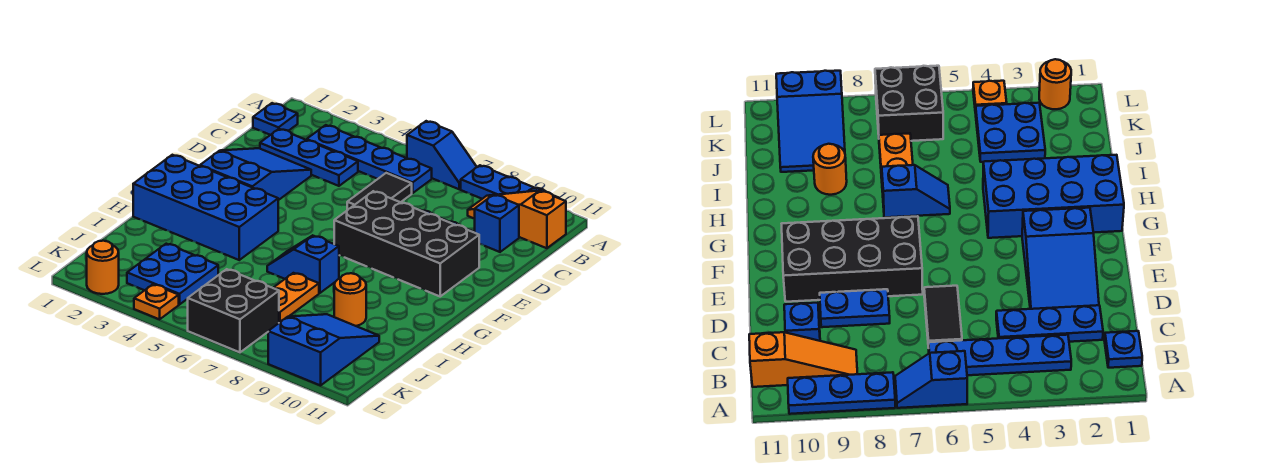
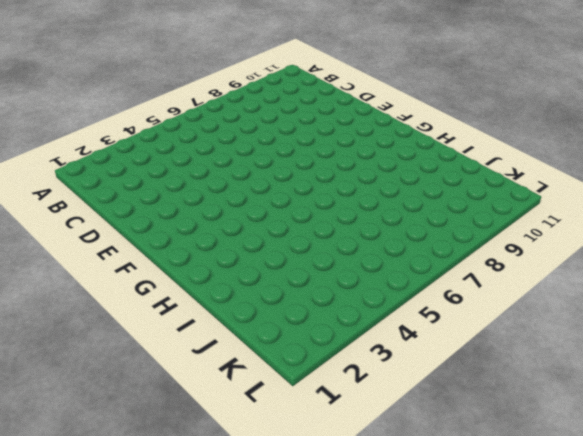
none -> blue 1x2 slope [407,121,477,189]
none -> blue 1x3 plate [461,165,559,199]
none -> blue 1x1 plate [253,103,298,135]

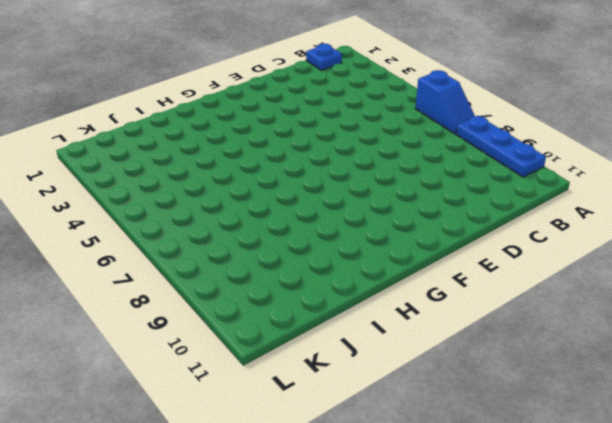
none -> blue 1x4 plate [307,125,432,193]
none -> orange 1x3 slope [468,191,566,248]
none -> blue 1x3 plate [260,129,358,186]

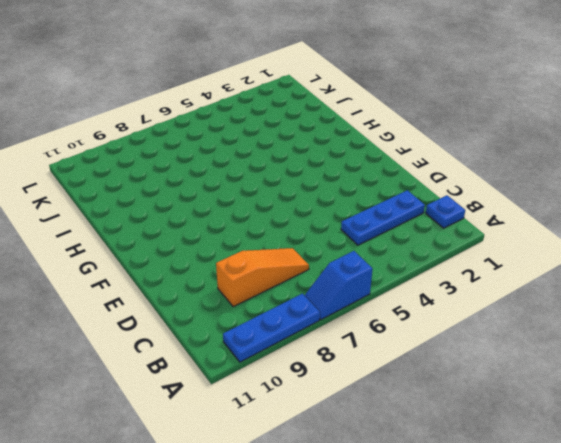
orange 1x3 slope [216,248,309,307] -> orange 1x3 slope moved to [468,191,566,248]
none -> blue 1x4 plate [307,125,432,193]
none -> black 1x2 tile [347,173,412,210]
none -> blue 1x1 brick [475,195,519,252]

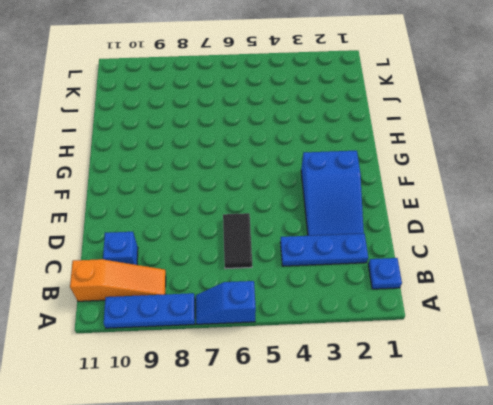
none -> blue 1x4 plate [307,125,432,193]
none -> blue 1x2 plate [820,289,890,327]
none -> black 2x4 brick [334,191,479,296]

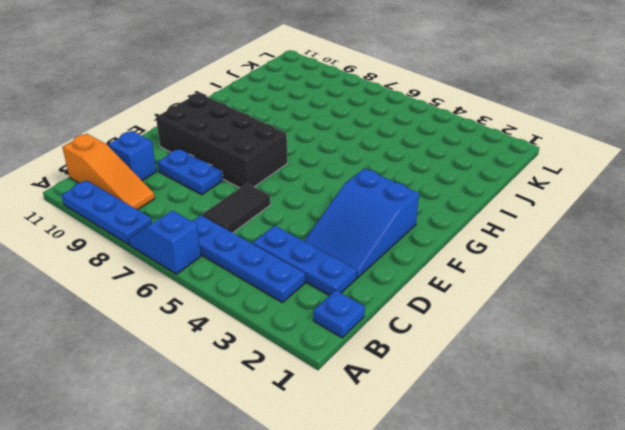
none -> blue 2x4 brick [133,155,278,260]
none -> blue 1x2 slope [267,235,339,293]
none -> orange 1x2 plate [274,273,319,323]

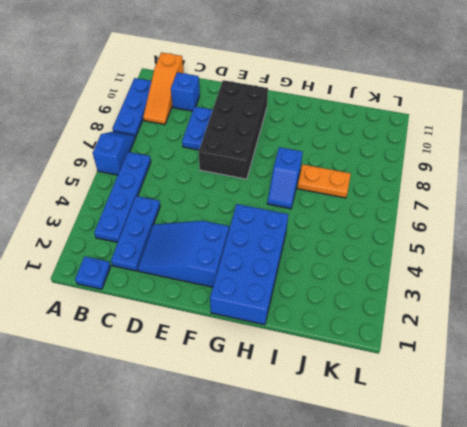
none -> black 1x2 tile [347,173,412,210]
none -> orange 1x1 round brick [334,273,366,326]
none -> blue 2x2 plate [127,244,218,305]

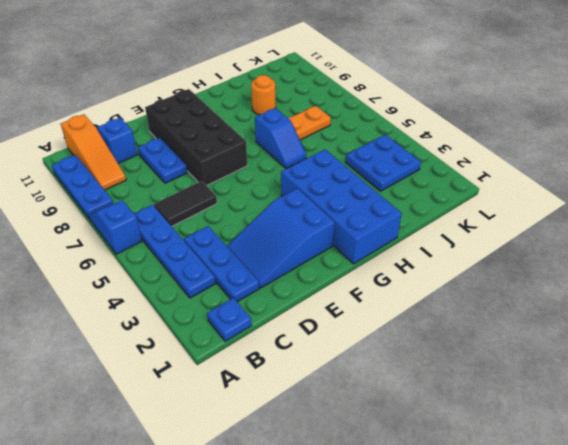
none -> blue 2x3 slope [268,314,379,385]
none -> black 2x2 brick [188,269,279,352]
none -> orange 1x1 round brick [87,241,119,294]

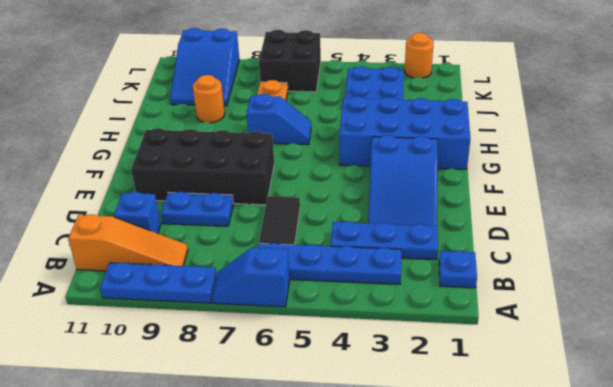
none -> orange 1x1 plate [134,284,179,319]

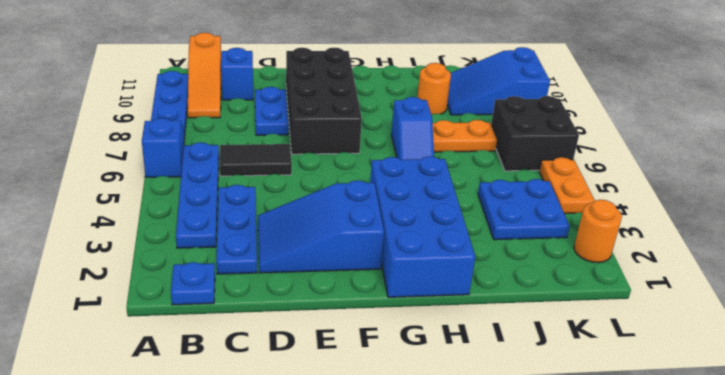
orange 1x2 plate [539,157,595,214] -> orange 1x1 plate [134,284,179,319]

